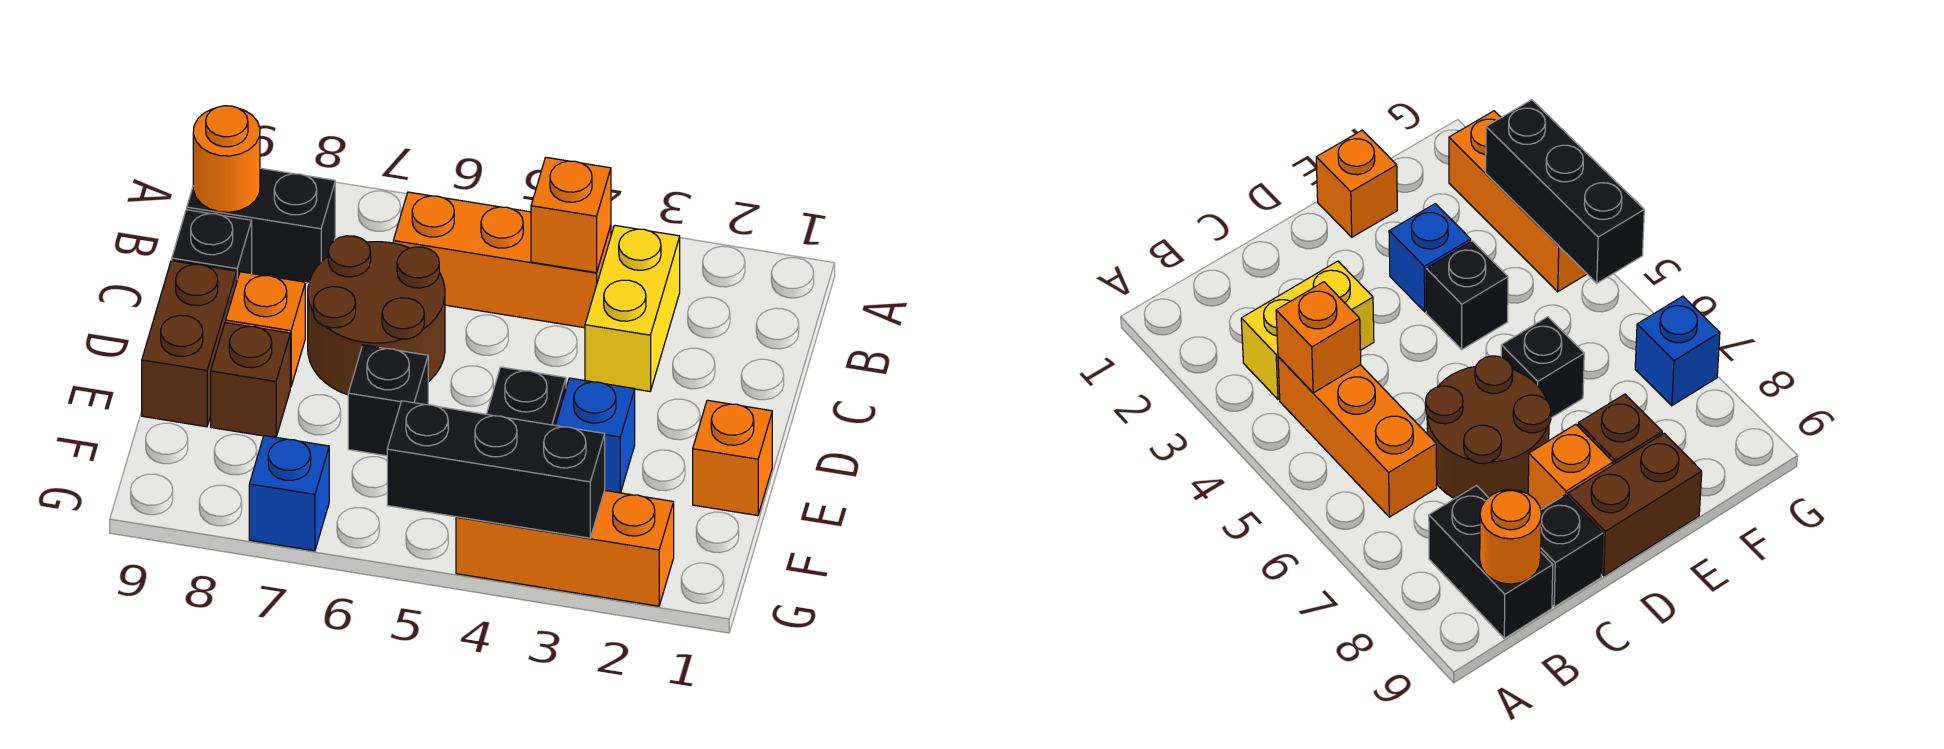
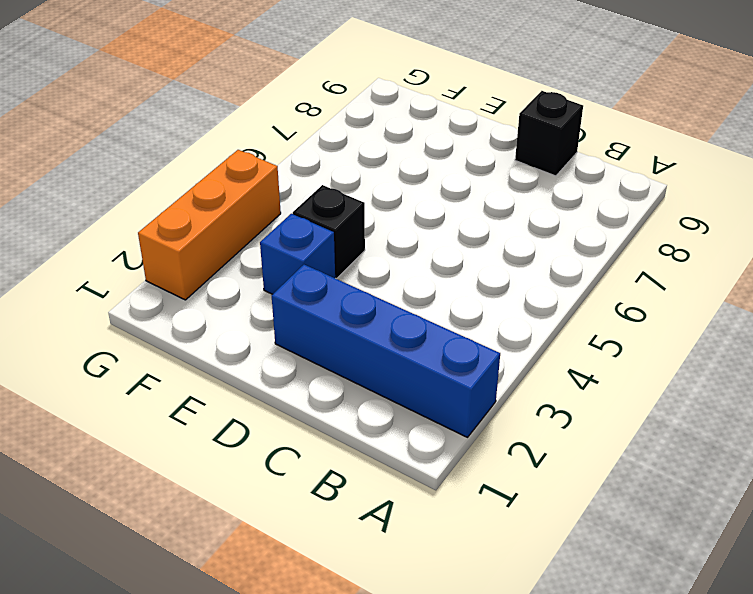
blue 1x4 brick [272,265,500,437] -> none
none -> yellow 1x2 brick [585,225,680,391]
none -> orange 1x3 brick [393,192,611,328]
none -> black 1x2 brick [187,168,335,283]

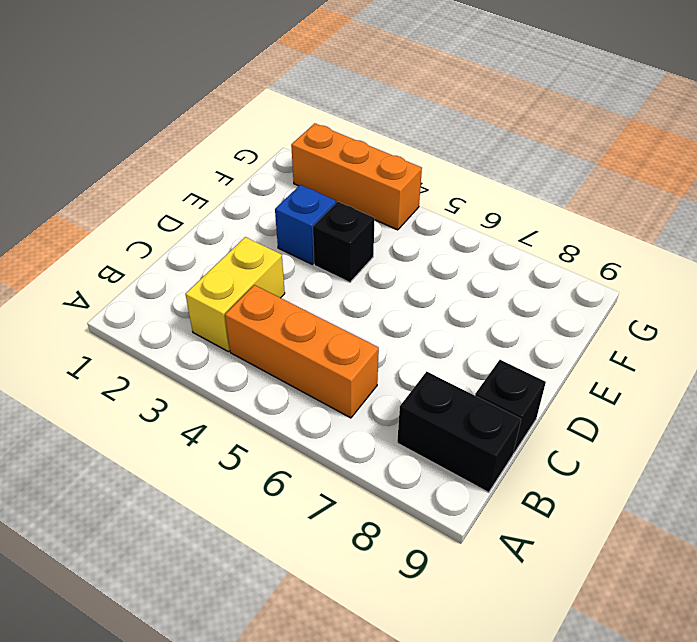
none -> brown 2x2 round brick [308,236,445,395]
none -> orange 1x1 brick [226,272,305,387]
none -> brown 1x2 brick [142,261,237,427]

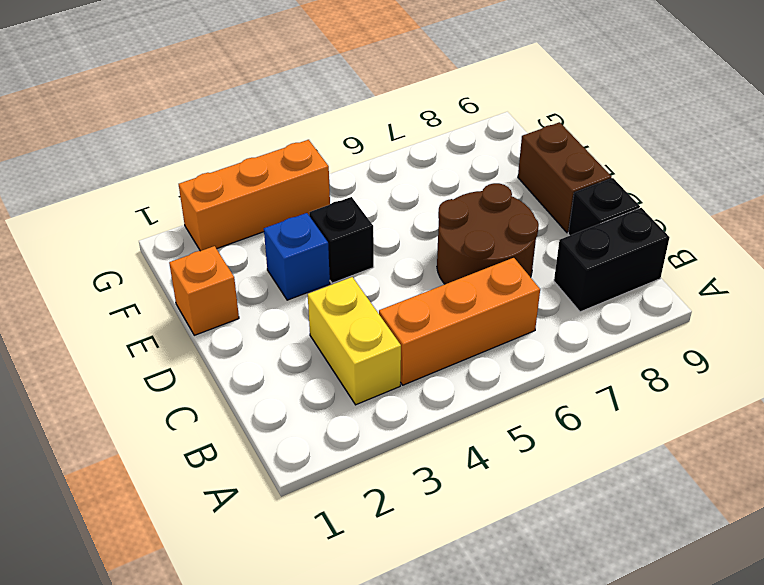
none -> orange 1x1 brick [226,272,305,387]
none -> black 1x1 brick [348,345,428,456]
none -> brown 1x1 brick [211,323,290,437]

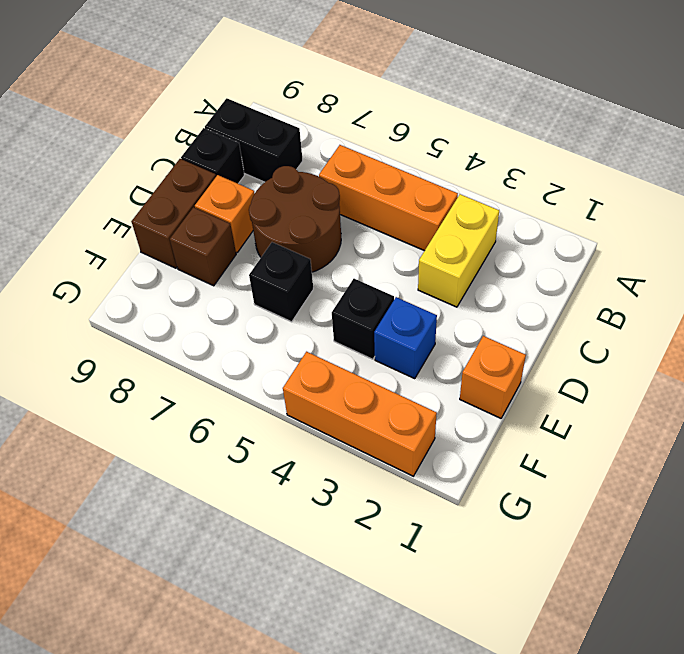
none -> blue 1x1 brick [249,436,329,551]
none -> orange 1x1 brick [531,157,611,273]
none -> orange 1x1 round brick [193,106,260,212]

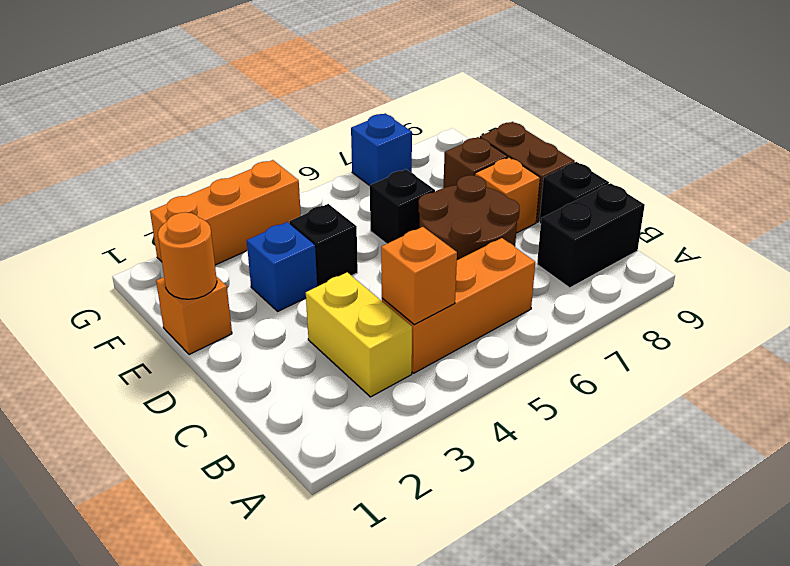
orange 1x1 round brick [158,212,217,299] -> orange 1x1 round brick moved to [193,106,260,212]
none -> black 1x3 brick [387,401,605,538]

